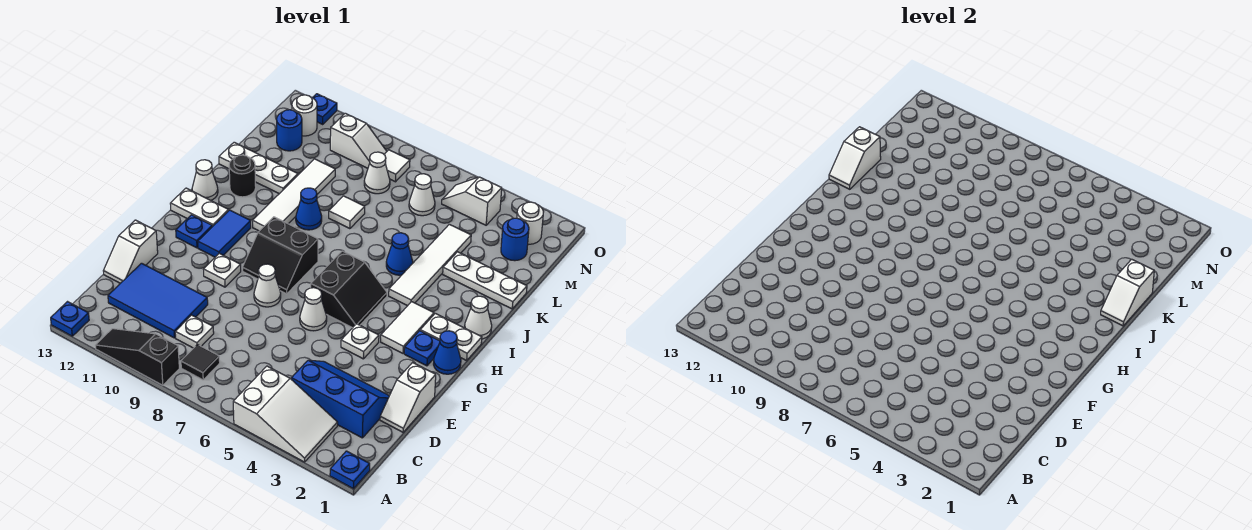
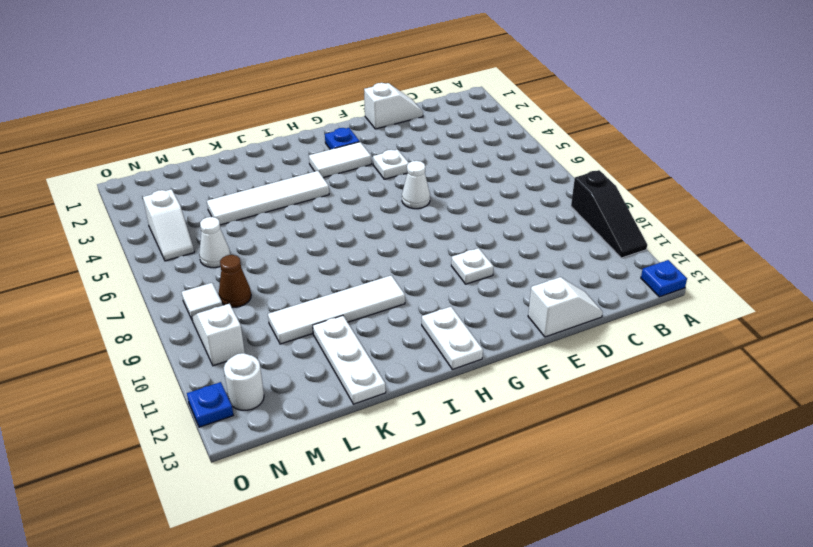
brown 1x1 cone [219,255,251,307] -> white 1x1 cone [364,152,390,194]
none -> blue 1x1 plate [330,451,370,489]
none -> white 2x3 slope [233,366,338,462]
none -> black 1x1 tile [181,345,220,380]
none -> blue 2x3 slope [291,360,389,438]

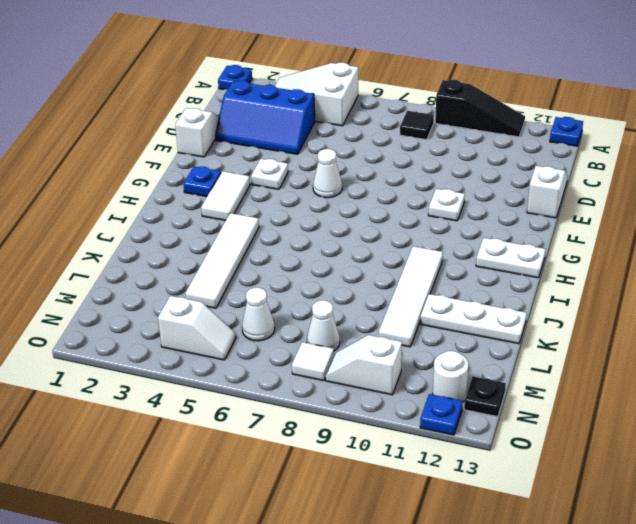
black 1x1 plate [464,377,506,417] -> none
none -> white 1x1 plate [175,315,214,348]
none -> blue 2x3 tile [108,263,208,338]
none -> white 1x1 cone [254,264,281,307]
none -> blue 1x1 cone [434,331,461,374]

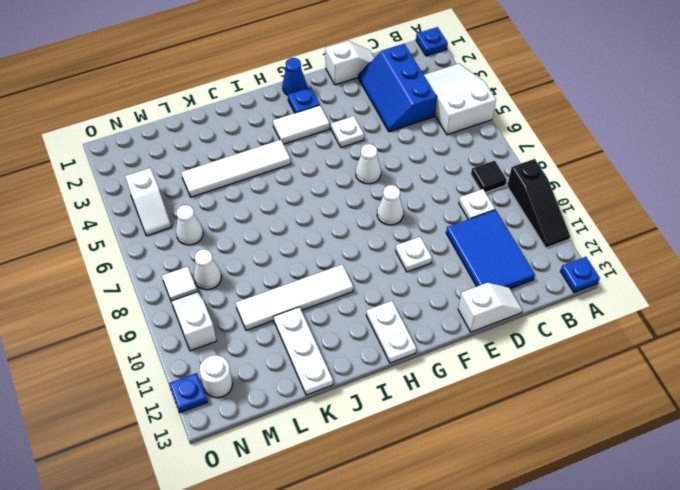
none -> black 2x2 slope [311,251,387,328]
none -> black 2x2 slope [243,217,318,294]
none -> blue 1x2 tile [198,210,251,257]
none -> blue 1x1 plate [176,215,212,248]

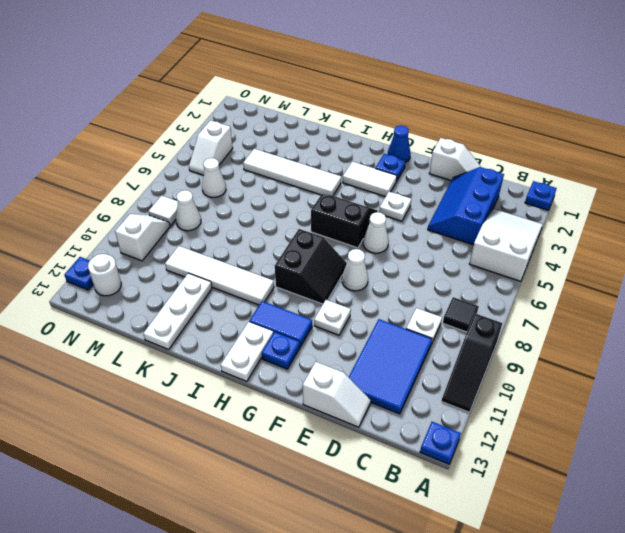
none -> white 1x2 plate [420,313,482,361]
none -> white 1x1 cone [465,296,492,339]
none -> white 1x1 cone [192,160,218,200]
none -> blue 1x1 cone [386,233,413,275]

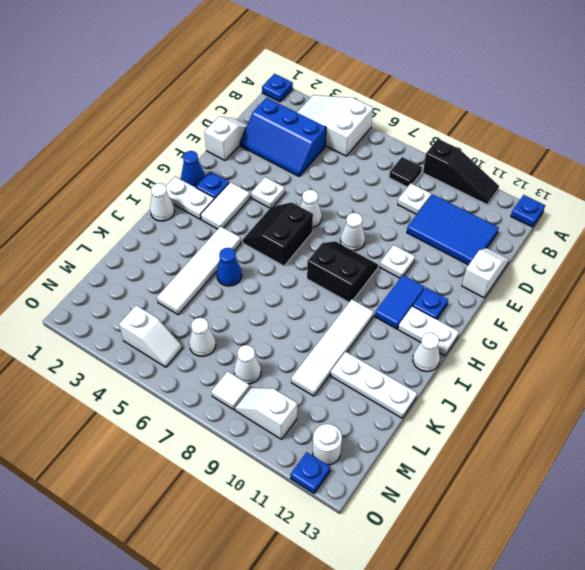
none -> blue 1x1 cone [296,188,322,230]
none -> black 1x1 round brick [229,155,256,197]
none -> white 1x3 plate [443,252,527,309]
none -> white 1x1 tile [329,196,365,229]

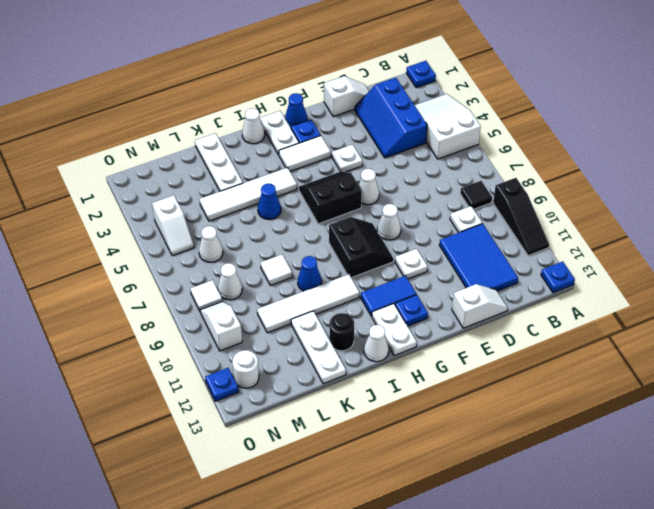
none -> blue 1x1 round brick [501,218,529,261]
none -> blue 1x1 round brick [277,110,302,151]
none -> white 1x1 round brick [517,202,543,244]
none -> white 1x2 slope [1101,259,1154,326]

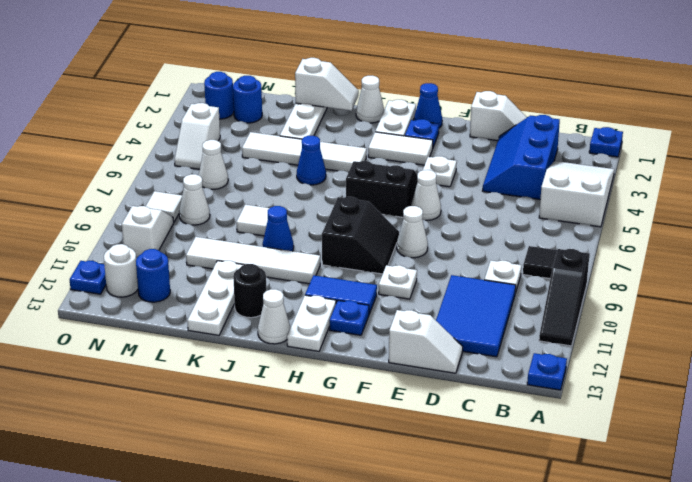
blue 1x1 round brick [204,72,234,119] -> white 1x1 round brick [517,202,543,244]
none -> white 1x2 slope [829,127,881,189]

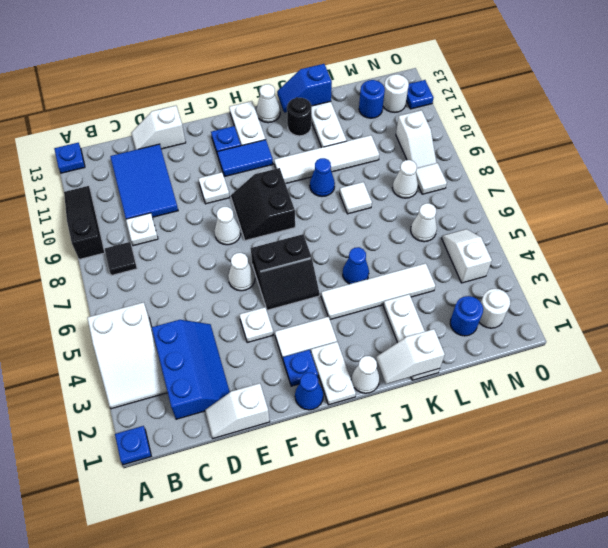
blue 1x2 slope [277,64,332,113] -> white 1x2 slope [829,127,881,189]

